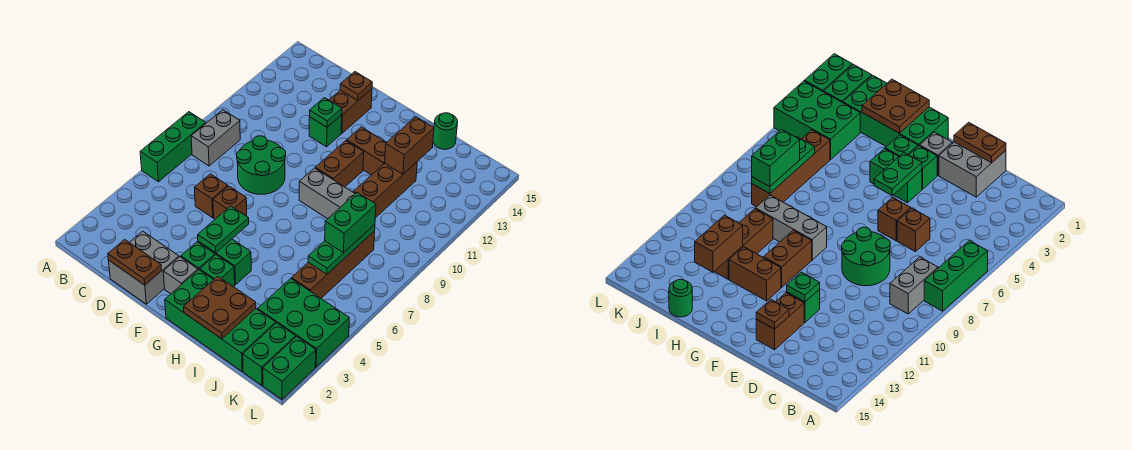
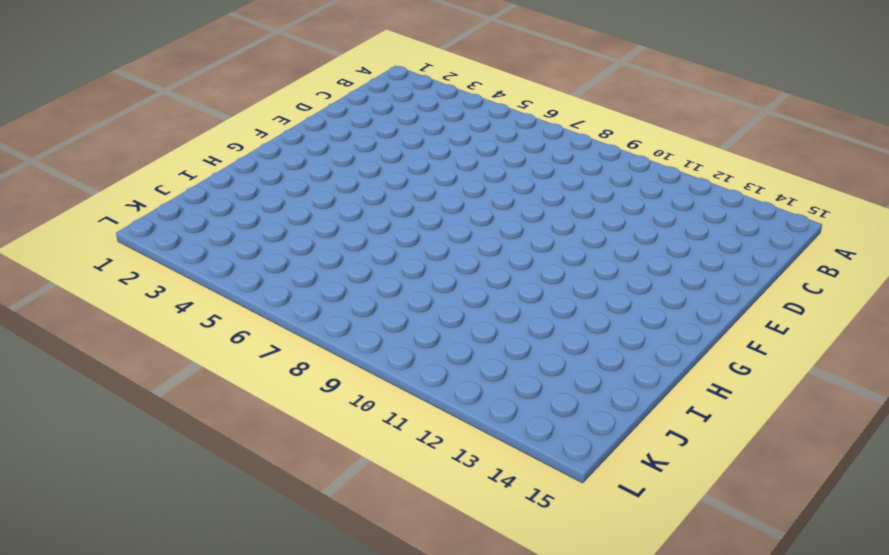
none -> green 1x3 brick [140,112,206,182]
none -> grey 1x2 brick [191,110,240,166]
none -> grey 2x2 brick [108,231,179,304]
none -> brown 1x1 brick [194,174,228,218]

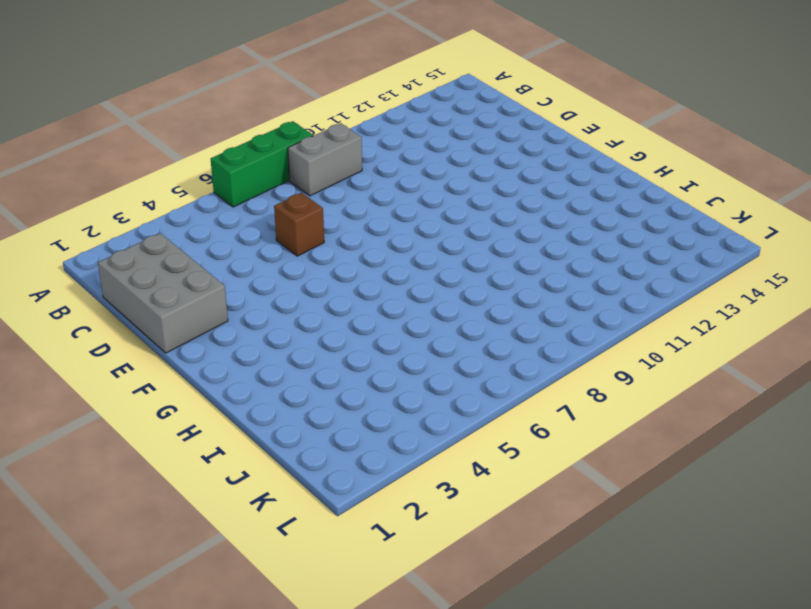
grey 2x3 brick [98,233,228,353] -> grey 2x2 brick [108,231,179,304]
none -> green 2x2 round brick [237,136,286,194]
none -> brown 1x1 brick [213,186,247,219]
none -> green 1x1 brick [309,115,342,147]
none -> brown 1x2 brick [329,89,372,133]

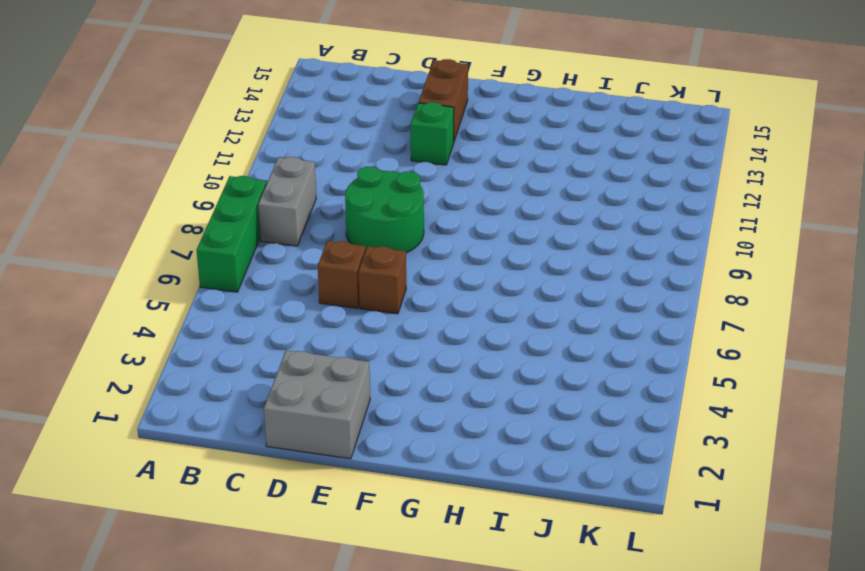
none -> grey 1x1 brick [163,257,198,294]
none -> green 1x1 brick [181,242,215,270]
none -> green 1x2 brick [198,239,251,285]
none -> green 2x4 brick [165,270,276,371]

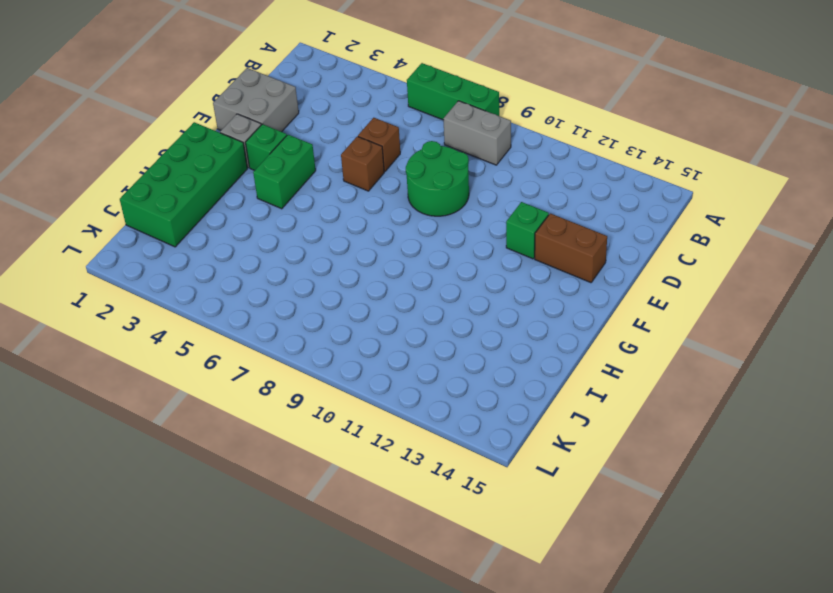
none -> green 1x1 brick [200,255,235,287]
none -> grey 1x3 brick [299,168,355,219]
none -> brown 1x2 brick [315,141,364,187]
none -> brown 1x2 brick [347,127,386,175]

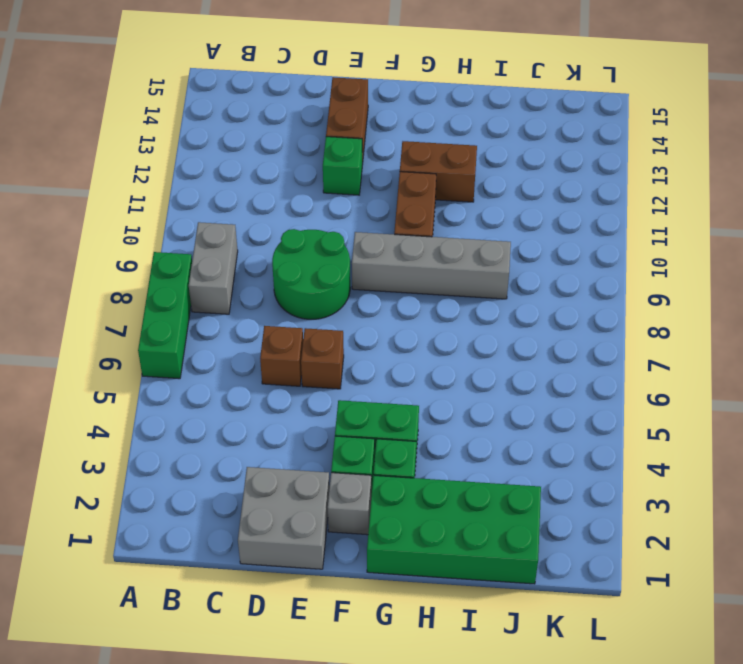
grey 1x4 brick [352,232,511,299] -> grey 1x3 brick [299,168,355,219]
none -> brown 1x3 brick [353,162,417,218]
none -> green 1x1 round brick [433,113,458,149]
none -> green 2x3 brick [258,278,349,367]
none -> brown 1x4 brick [292,231,375,298]

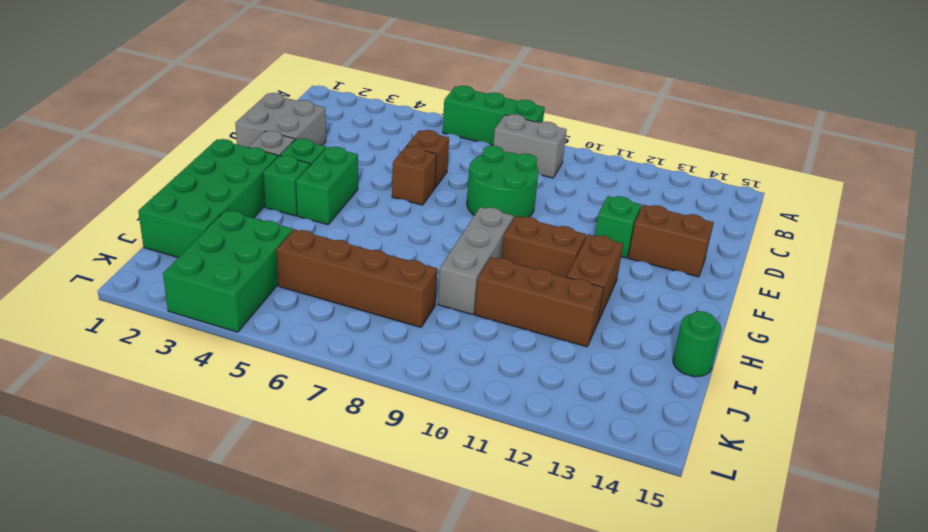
none -> green 1x2 brick [243,323,296,385]
none -> green 1x2 brick [263,336,316,399]
none -> brown 1x2 plate [108,239,162,285]
none -> green 1x1 plate [310,98,342,127]

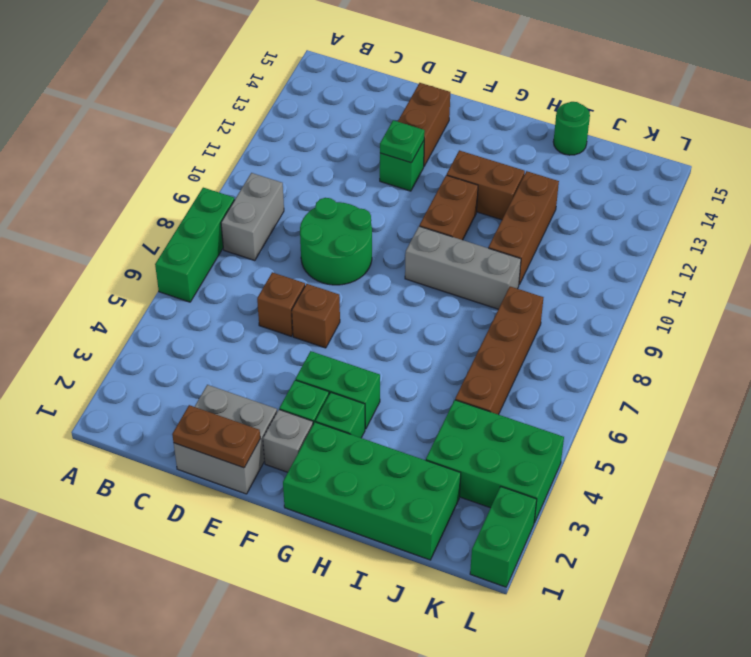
none -> green 1x2 brick [243,323,296,385]
none -> brown 1x1 plate [340,72,372,100]
none -> green 1x2 plate [198,206,249,253]
none -> brown 2x2 plate [184,276,256,339]

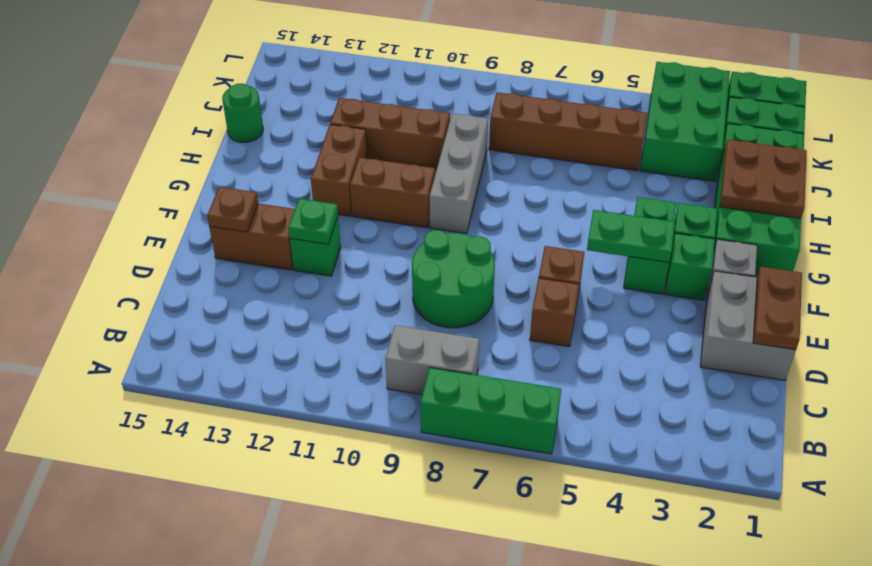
none -> brown 1x2 brick [385,117,434,174]
none -> green 1x3 plate [308,224,375,274]
none -> green 1x2 brick [325,192,376,253]

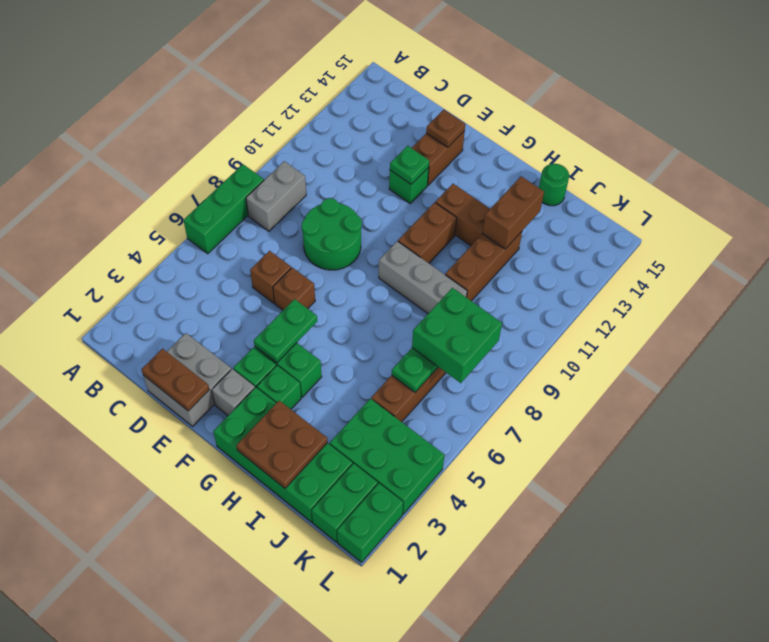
green 2x2 brick [412,288,502,383] -> green 1x2 brick [325,192,376,253]

